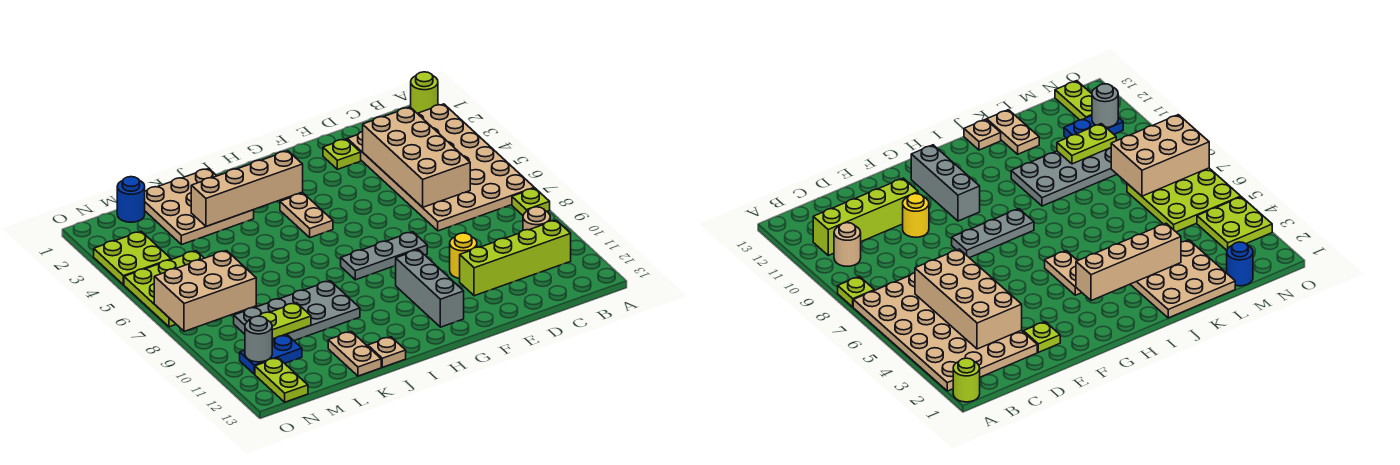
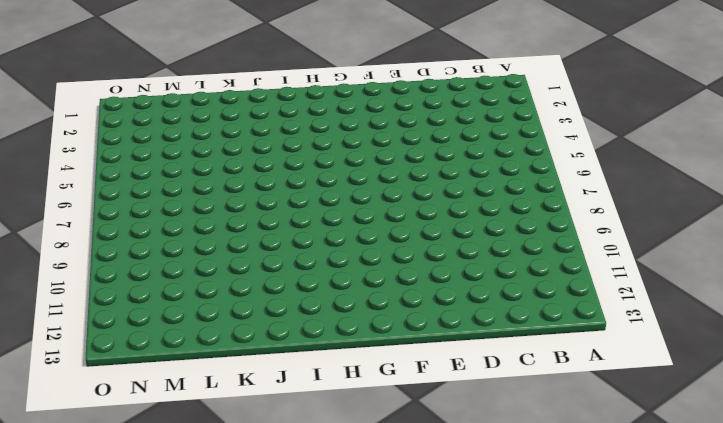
none -> lime 1x1 round brick [411,72,438,113]
none -> tan 4x6 plate [347,104,534,231]
none -> lime 1x1 plate [512,188,550,215]

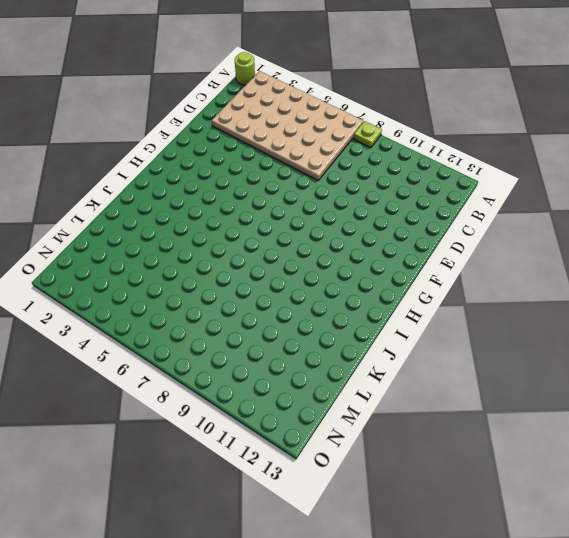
none -> tan 1x1 round brick [523,207,550,230]
none -> lime 1x4 brick [460,220,571,296]
none -> lime 1x1 plate [323,139,361,169]

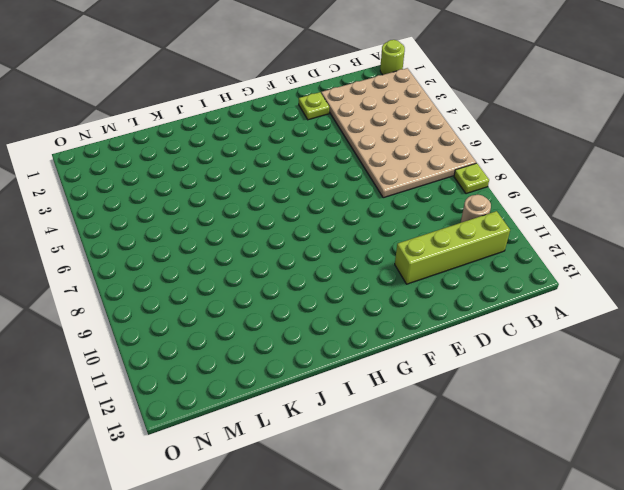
none -> yellow 1x1 round brick [450,233,477,278]
none -> grey 1x3 plate [341,232,427,280]
none -> grey 1x3 brick [396,250,464,327]

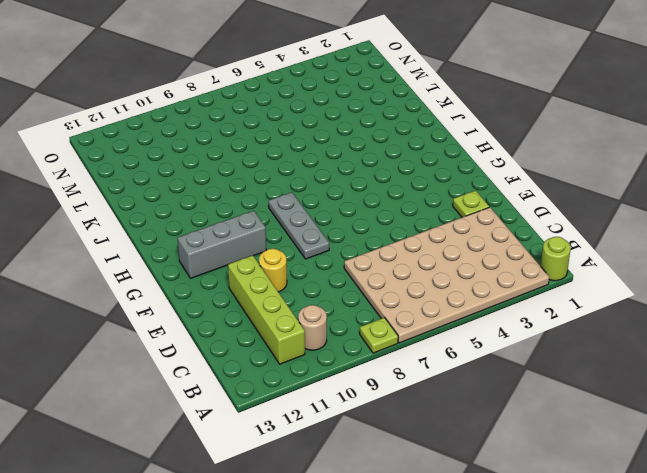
none -> tan 1x2 plate [280,193,333,238]
none -> tan 3x3 plate [145,168,254,245]
none -> grey 2x4 plate [234,281,360,341]

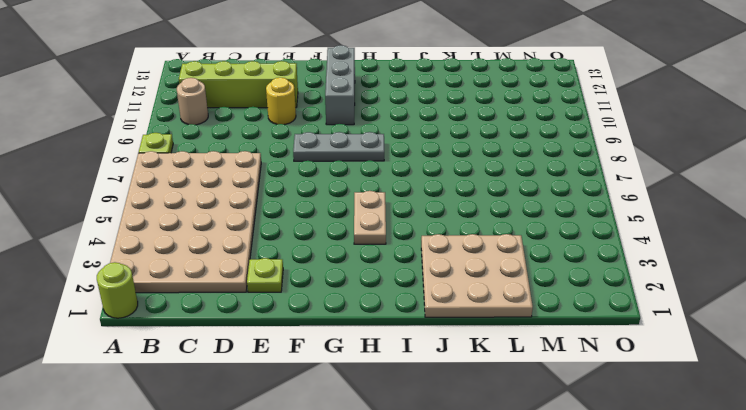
none -> grey 2x4 plate [234,281,360,341]
none -> tan 1x1 plate [368,337,406,367]
none -> tan 1x2 plate [328,332,381,376]

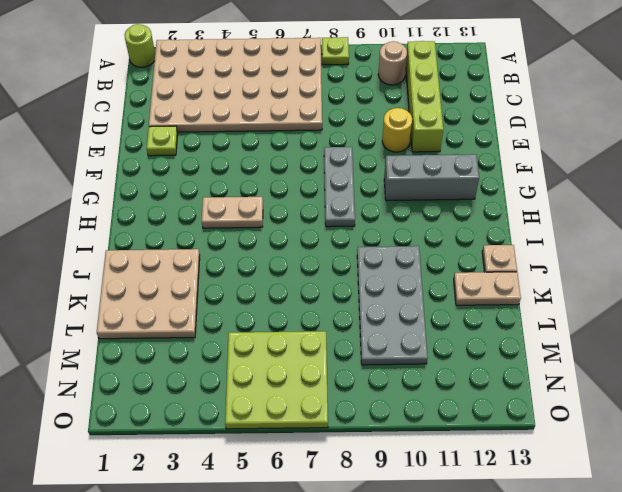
none -> blue 1x1 round brick [117,177,145,222]
none -> blue 1x2 plate [240,335,302,374]
none -> lime 2x2 plate [94,231,171,285]

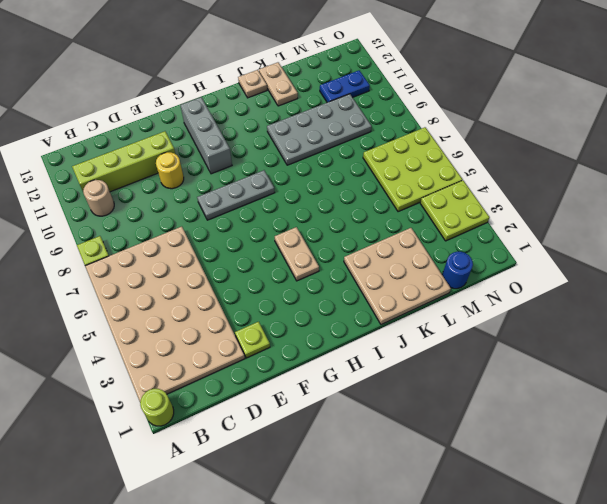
none -> lime 1x2 plate [255,358,308,402]
none -> tan 2x4 brick [363,107,470,207]
none -> tan 1x4 brick [191,151,303,226]

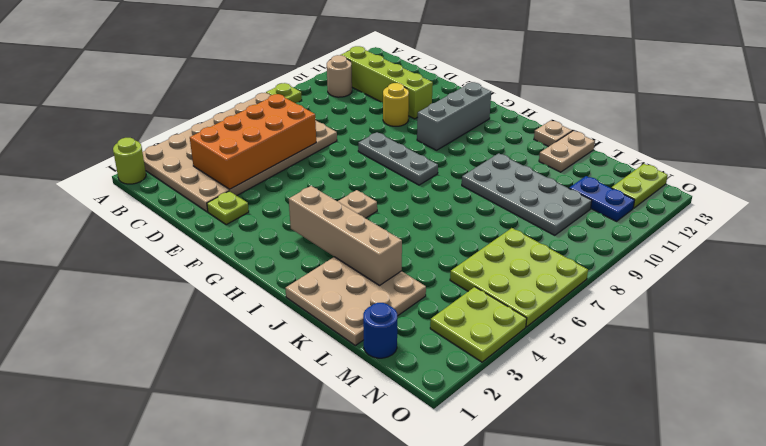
orange 2x4 brick [190,94,316,189] -> tan 2x4 brick [363,107,470,207]
none -> lime 1x2 plate [250,303,311,339]
none -> tan 2x3 brick [154,251,256,331]
none -> grey 1x1 round brick [245,316,272,362]

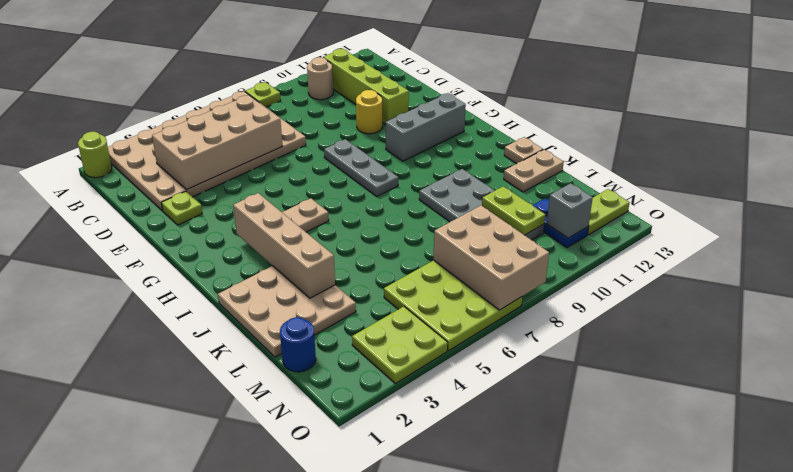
grey 1x1 brick [547,183,593,238] -> grey 1x1 round brick [245,316,272,362]

